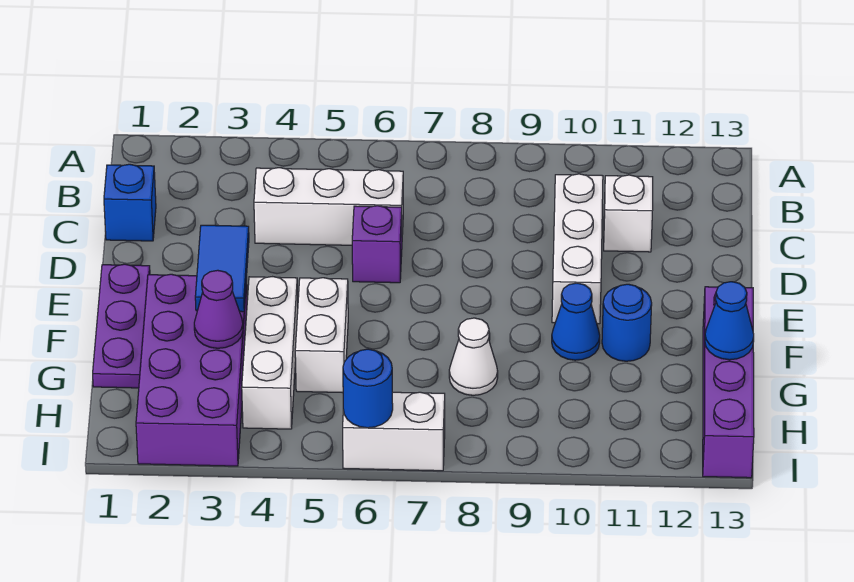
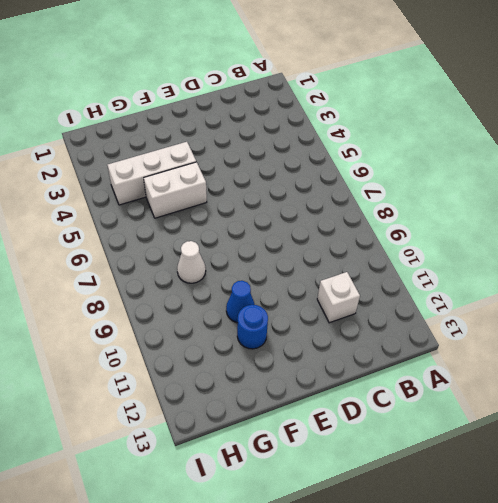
none -> blue 1x1 brick [104,164,156,241]
none -> white 1x3 brick [254,168,403,245]
none -> white 1x3 brick [552,174,603,324]

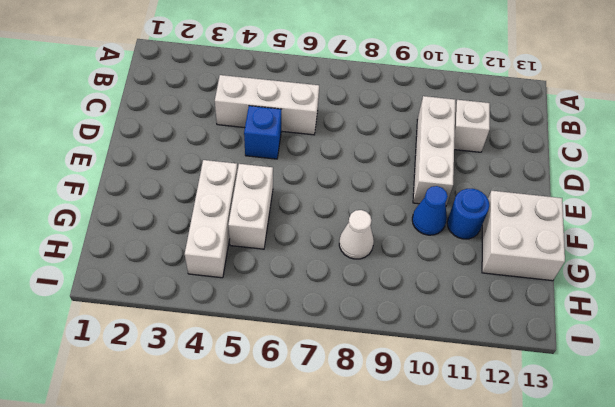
blue 1x1 brick [244,106,281,159] -> blue 1x1 brick moved to [104,164,156,241]
white 2x2 brick [482,191,565,281] -> purple 1x4 brick [703,287,754,478]
none -> purple 1x1 brick [352,206,402,283]
none -> purple 1x3 plate [93,264,150,388]
none -> purple 2x4 brick [136,274,247,466]

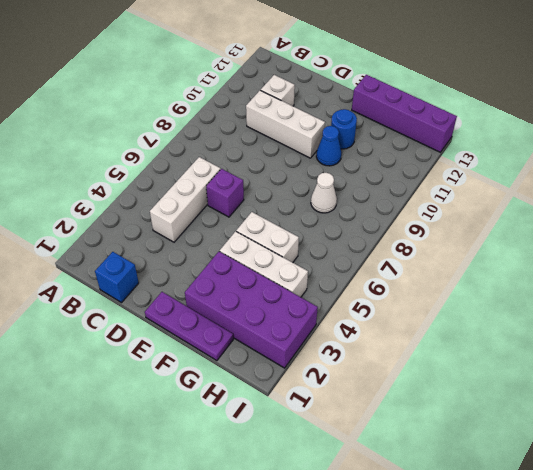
none -> white 1x2 brick [343,392,445,471]
none -> blue 1x2 tile [195,225,249,312]
none -> purple 1x1 cone [194,270,243,348]

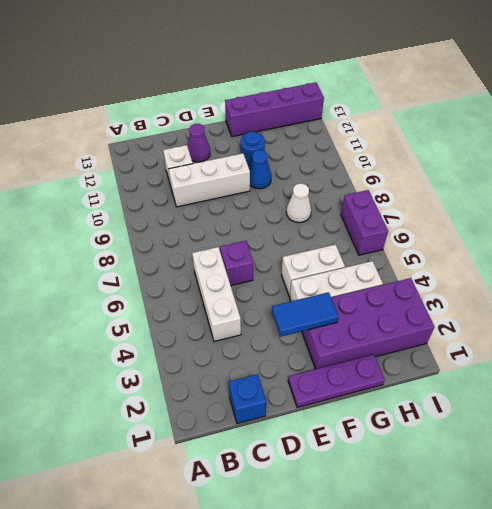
purple 1x1 cone [188,124,210,162] -> purple 1x1 cone moved to [194,270,243,348]
purple 1x2 brick [341,190,388,255] -> white 1x2 brick [343,392,445,471]
none -> blue 1x1 cone [705,282,754,360]
none -> blue 1x1 round brick [343,349,393,428]

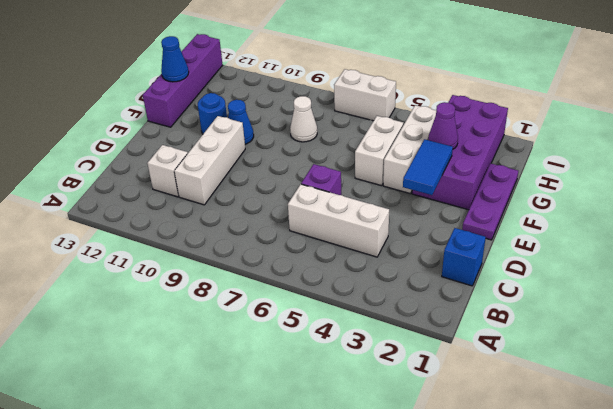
none -> blue 1x1 round brick [343,349,393,428]

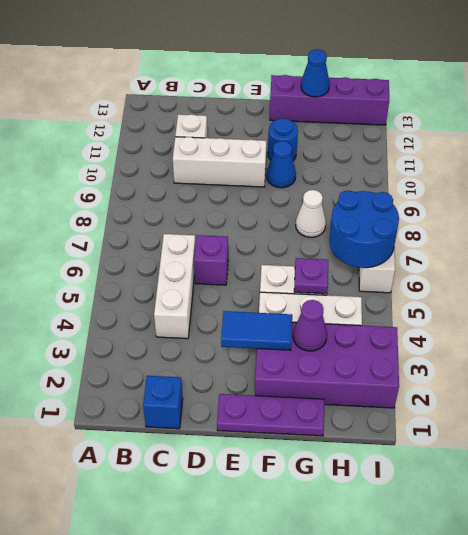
purple 1x1 plate [294,258,328,294] -> none
blue 2x2 round brick [329,191,399,268] -> blue 1x1 round brick [343,349,393,428]

